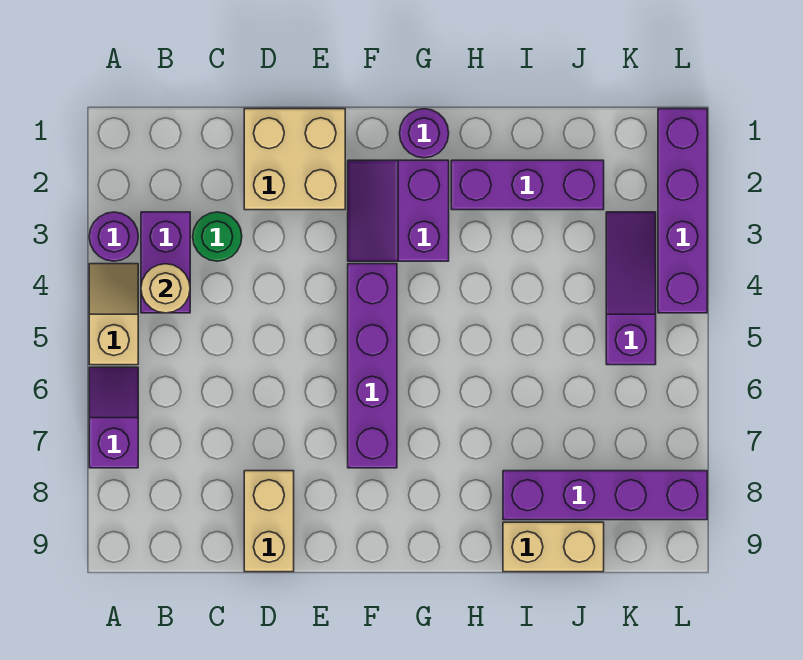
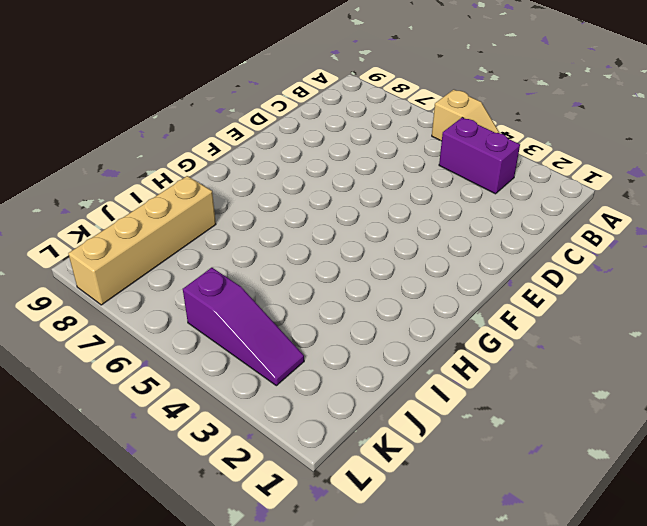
tan 1x4 brick [68,176,216,305] -> purple 1x4 brick [503,471,707,520]
none -> purple 1x1 round brick [89,212,138,261]
none -> purple 1x2 slope [89,367,138,468]
none -> green 1x1 round brick [193,212,242,261]

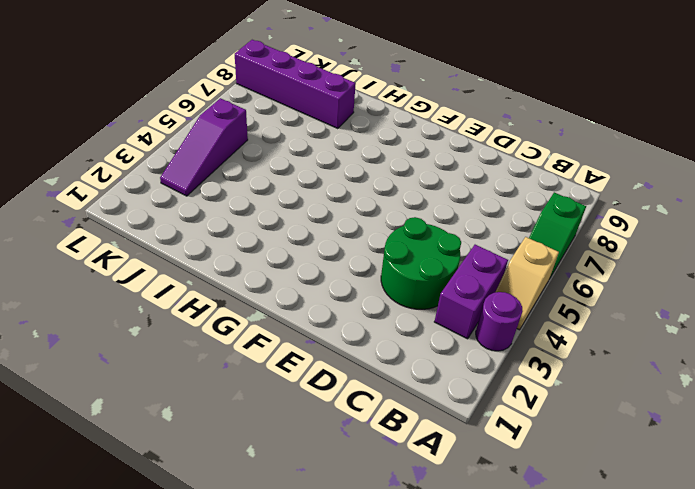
green 1x2 slope [529,192,586,278] -> purple 1x2 slope [89,367,138,468]
green 2x2 round brick [381,217,461,309] -> green 1x1 round brick [193,212,242,261]
none -> tan 2x2 brick [244,109,345,210]
none -> tan 1x2 brick [244,471,294,572]
none -> purple 2x2 slope [348,160,449,261]

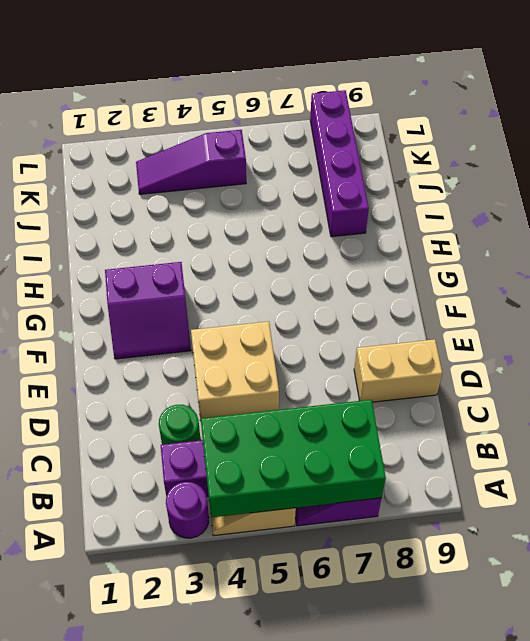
green 2x4 brick [201,400,386,517] -> tan 1x1 round brick [141,264,190,313]
tan 2x2 brick [191,321,279,420] -> tan 2x2 brick moved to [244,109,345,210]
none -> purple 1x4 brick [348,264,397,468]
none -> purple 1x1 round brick [400,109,449,158]
none -> purple 1x3 brick [451,160,604,210]

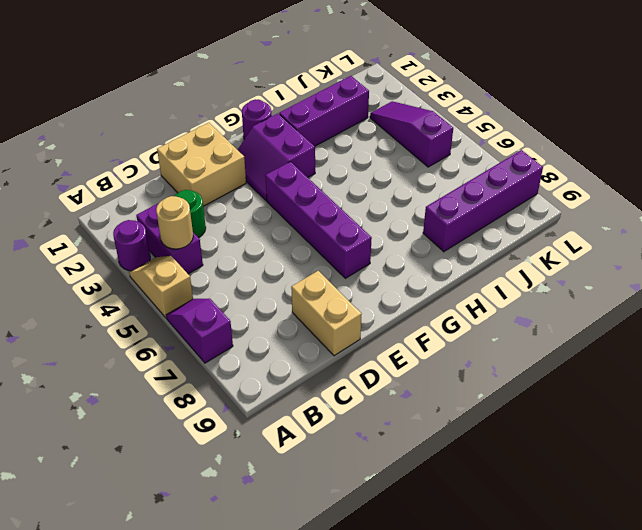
none -> tan 1x2 brick [503,522,604,572]
none -> purple 1x4 brick [658,109,707,313]

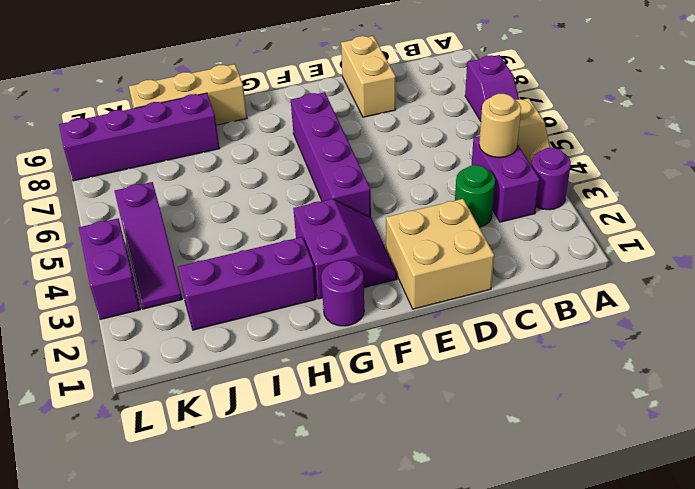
tan 1x3 brick [129,64,247,125] -> tan 1x2 brick [503,522,604,572]
purple 1x2 brick [79,218,140,320] -> purple 1x4 brick [658,109,707,313]

